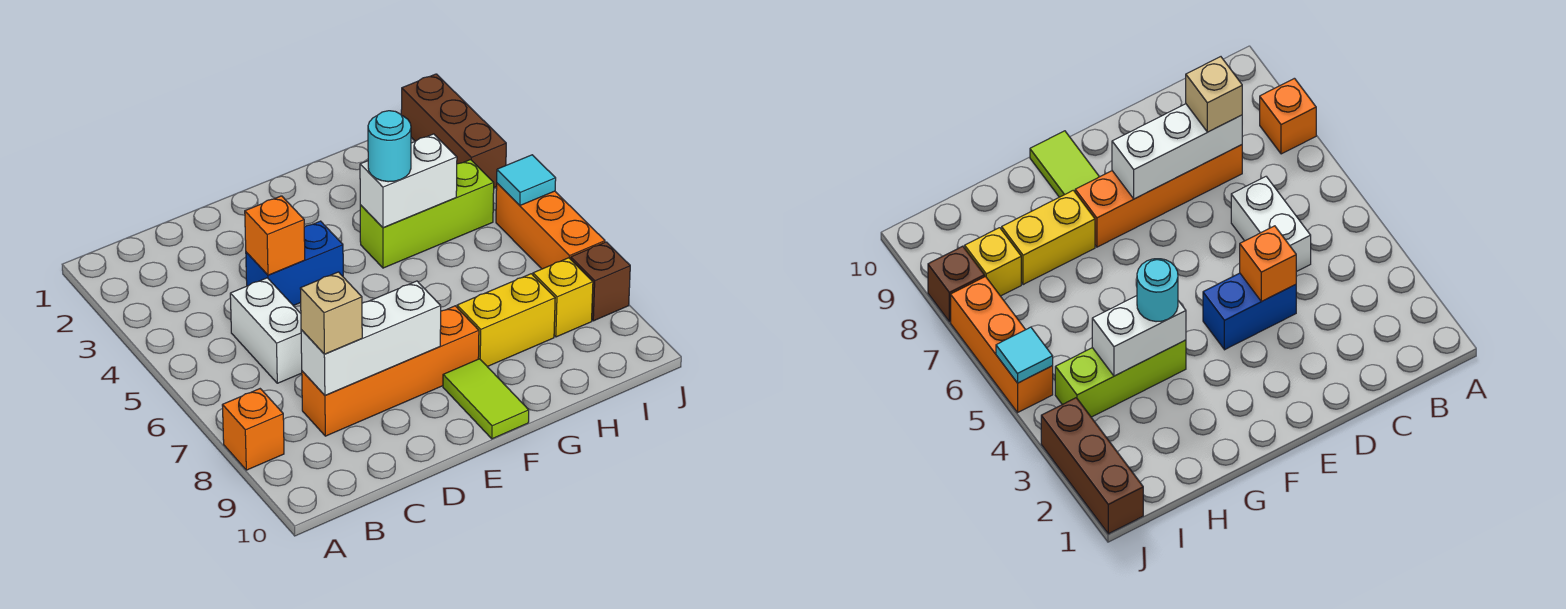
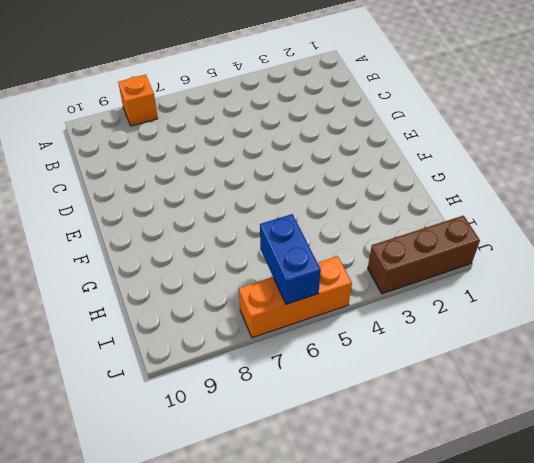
blue 1x2 brick [260,214,321,304] -> blue 1x2 brick moved to [246,221,343,306]
none -> white 1x2 brick [230,278,302,383]
none -> orange 1x4 brick [302,306,479,436]
none -> lime 1x2 tile [443,359,529,439]

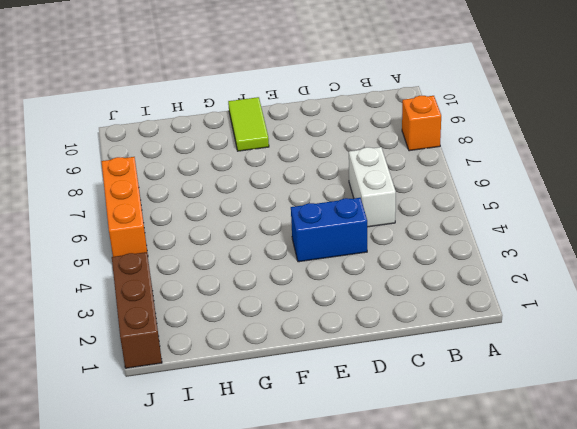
none -> orange 1x4 brick [302,306,479,436]
none -> lime 1x3 brick [360,160,494,268]
none -> yellow 1x2 brick [457,274,555,367]

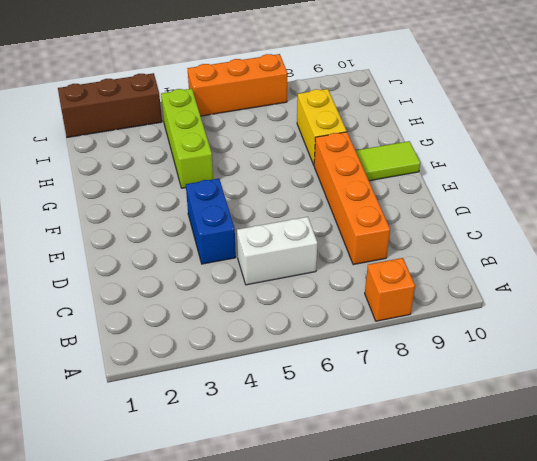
none -> yellow 1x1 brick [533,258,593,337]
none -> brown 1x1 brick [571,242,630,321]
none -> white 1x3 brick [301,281,441,396]

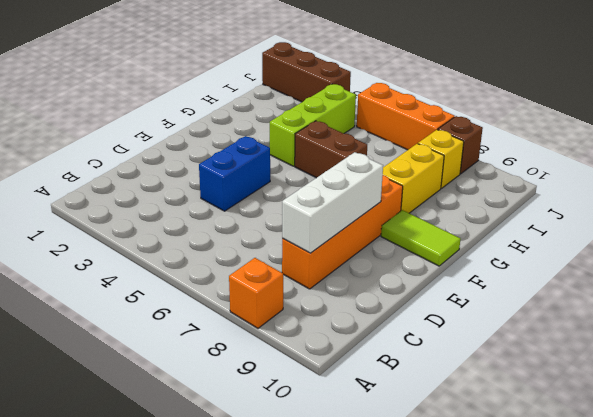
brown 1x2 brick [295,121,367,178] -> none
none -> white 1x2 brick [230,278,302,383]
none -> orange 1x1 brick [245,196,305,275]
none -> white 1x2 brick [360,134,457,228]

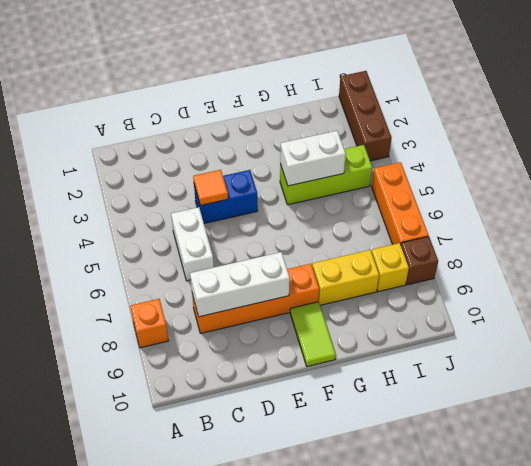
orange 1x1 tile [193,170,228,205] -> orange 1x1 brick [245,196,305,275]
none -> cyan 1x1 tile [497,155,556,205]
none -> tan 1x1 brick [300,272,362,354]
none -> cyan 1x1 round brick [368,111,411,182]

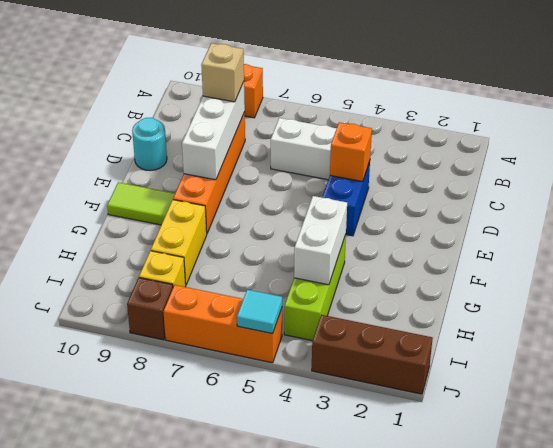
cyan 1x1 round brick [132,118,167,171] -> cyan 1x1 round brick moved to [368,111,411,182]

